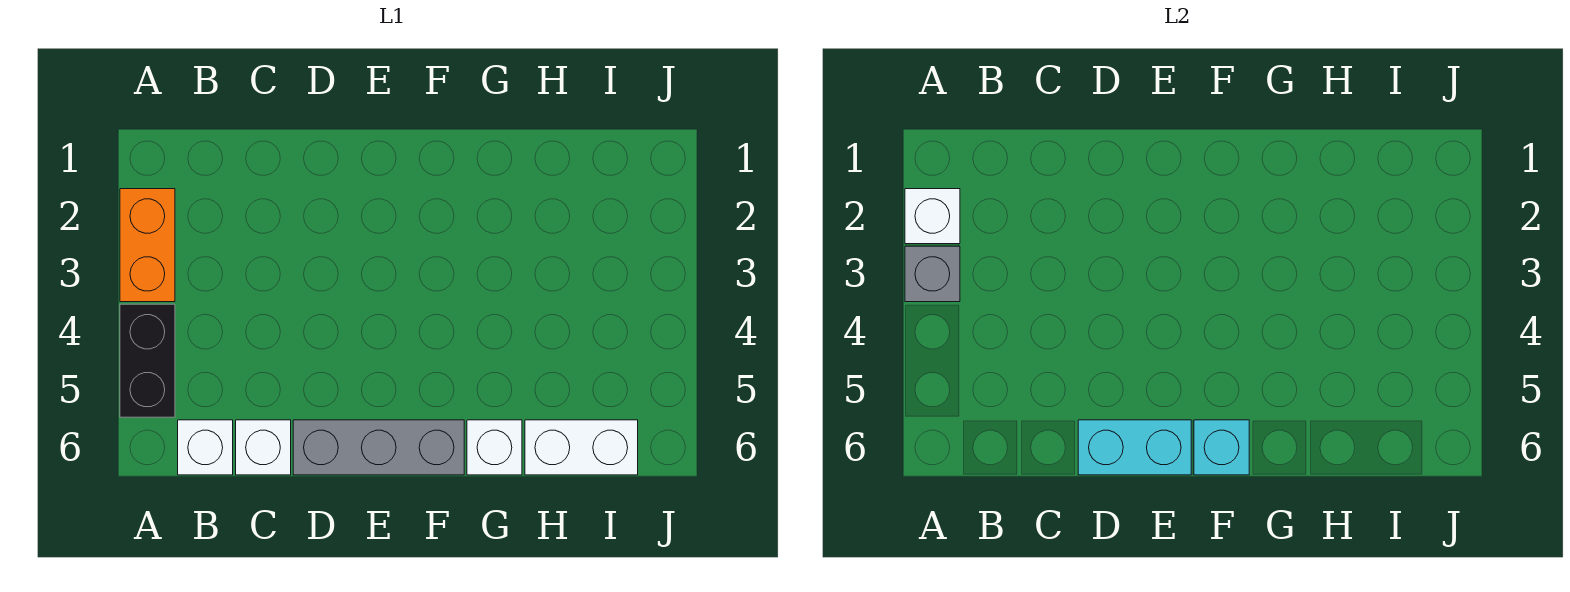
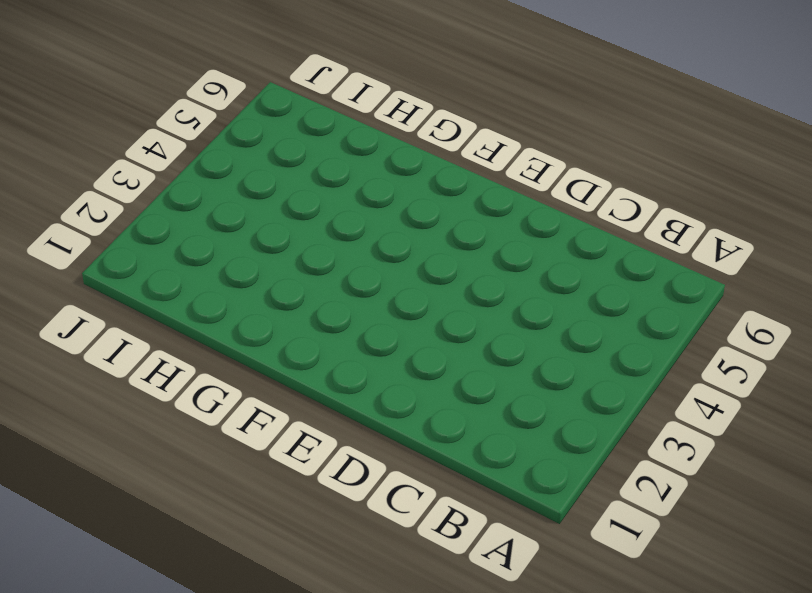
none -> orange 1x2 brick [120,189,175,302]
none -> black 1x2 brick [120,304,175,417]

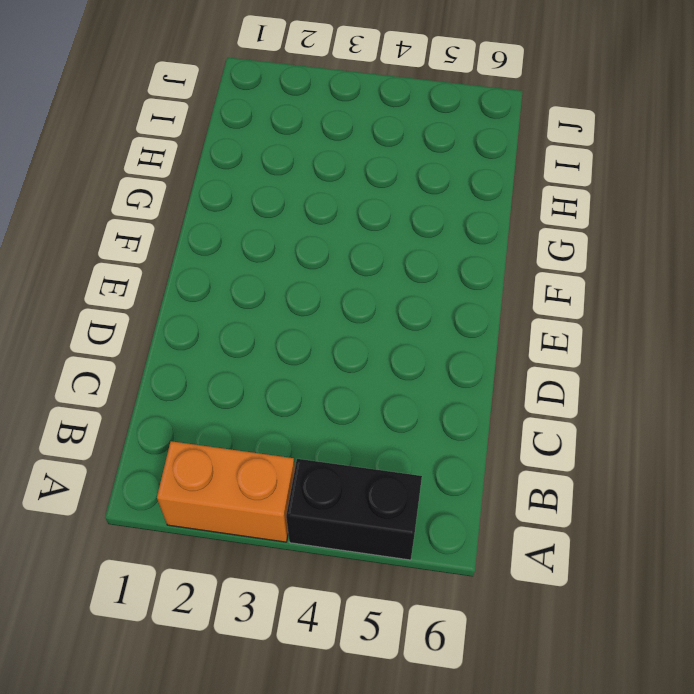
none -> white 1x1 brick [178,420,233,475]
none -> white 1x1 brick [236,420,291,475]

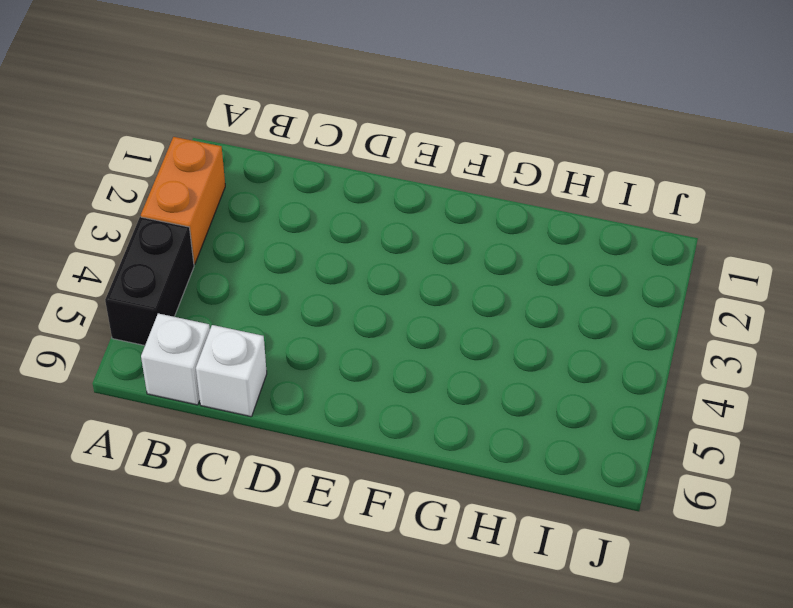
none -> grey 1x3 brick [293,420,464,475]
none -> white 1x1 brick [467,420,522,475]

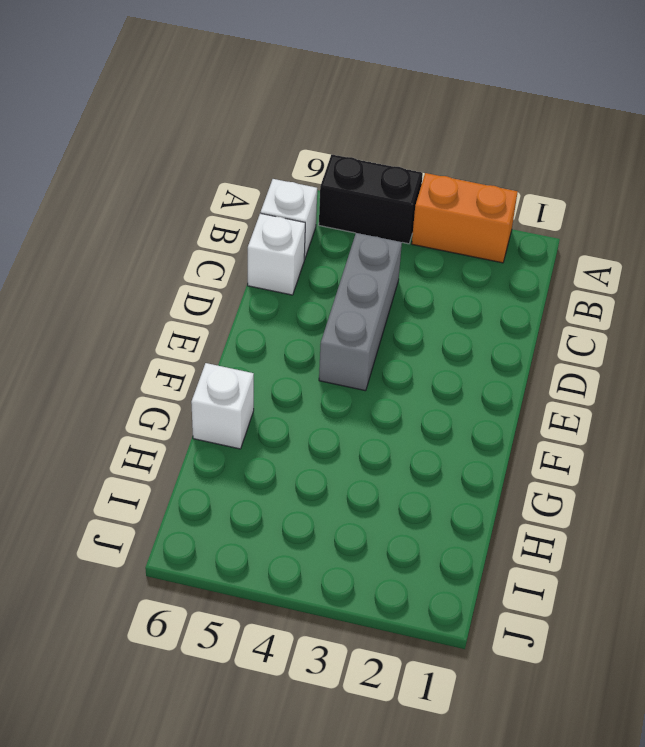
grey 1x3 brick [319,233,402,391] -> grey 1x3 brick moved to [293,420,464,475]
none -> white 1x2 brick [525,420,638,475]
none -> white 1x1 brick [905,189,960,244]

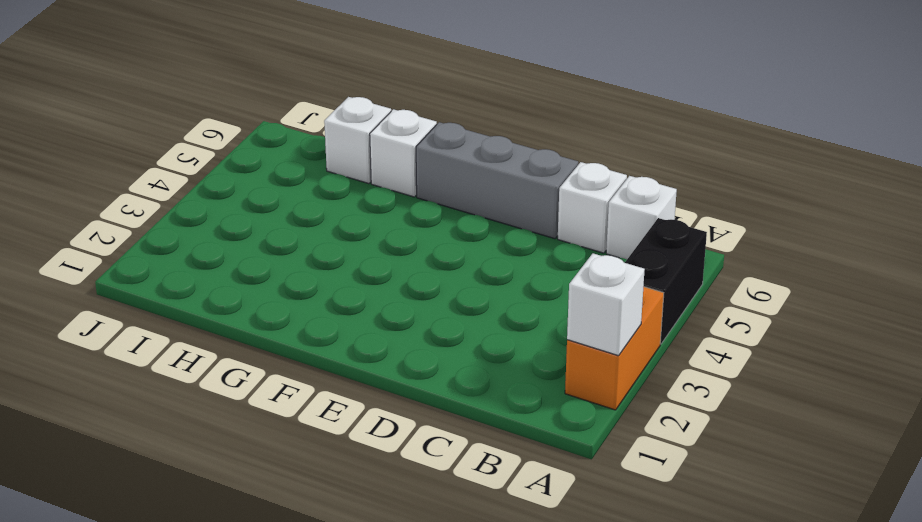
white 1x1 brick [324,97,391,184] -> white 1x2 brick [525,420,638,475]
none -> grey 1x1 brick [905,246,960,302]
none -> cyan 1x2 brick [1078,420,1191,475]

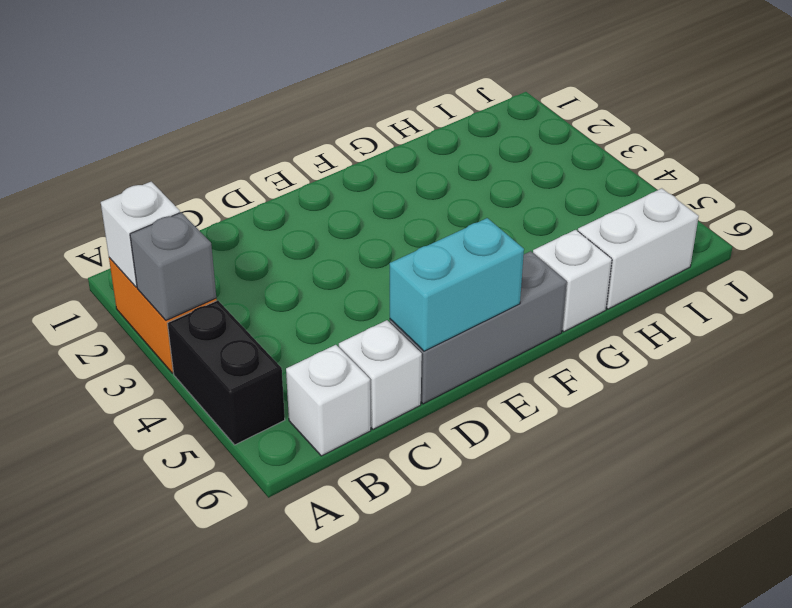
none -> cyan 1x1 brick [1194,420,1249,475]

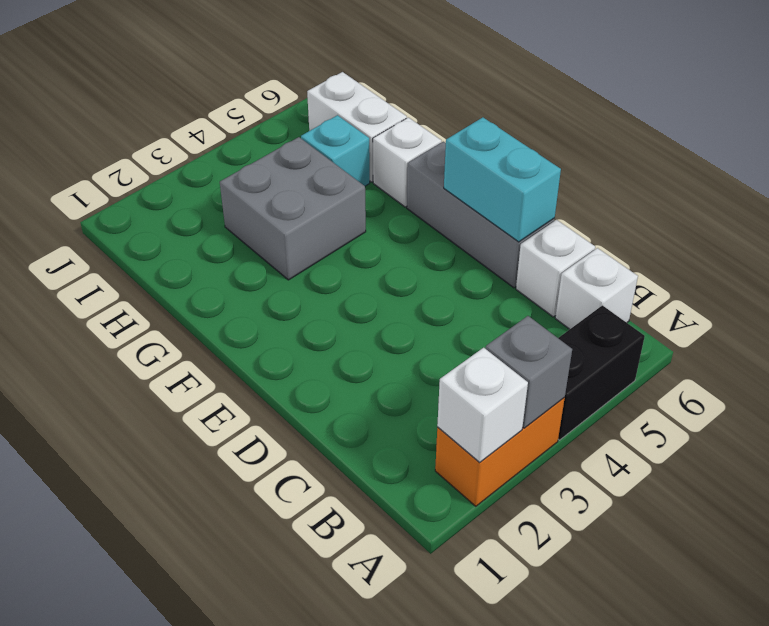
grey 2x2 brick [220,137,366,280] -> none
cyan 1x1 brick [301,115,370,186] -> cyan 1x1 brick moved to [1194,420,1249,475]

